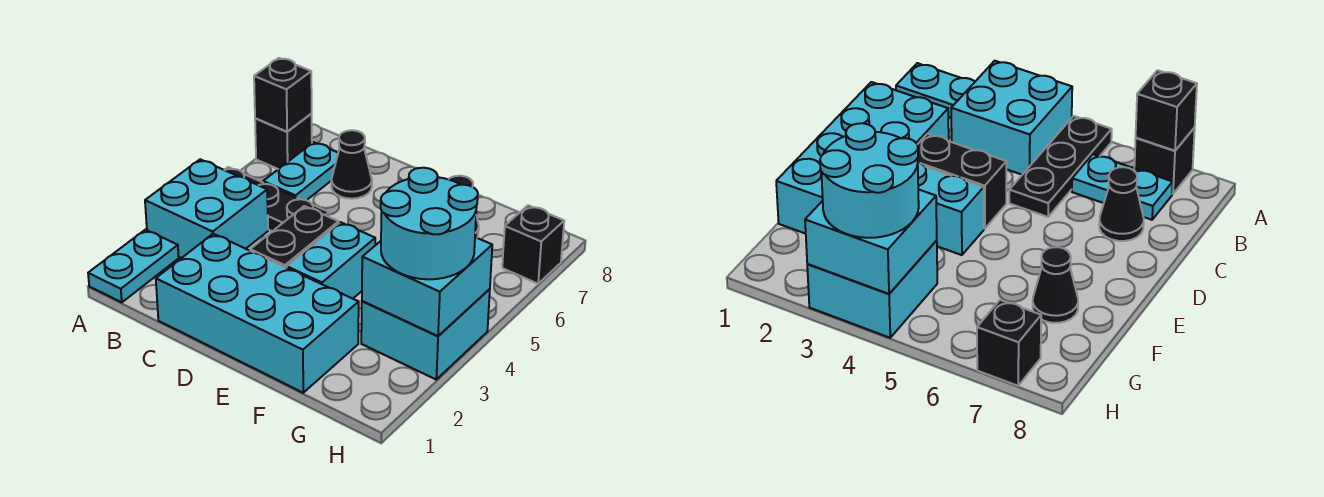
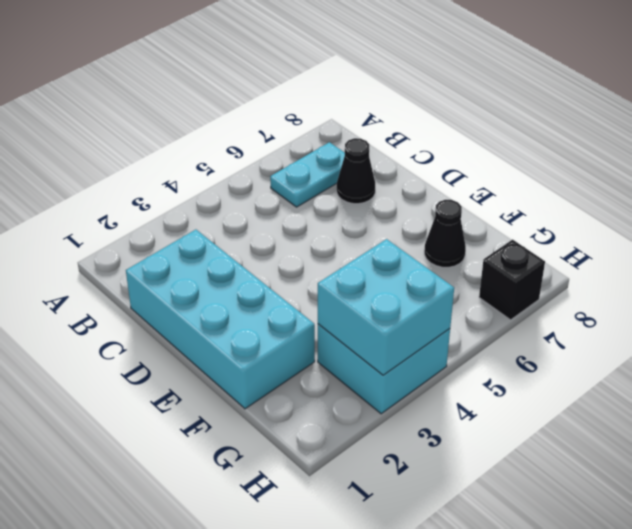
none -> cyan 1x2 plate [88,230,179,302]
none -> cyan 2x2 brick [145,159,268,258]
none -> black 1x3 plate [225,167,329,231]

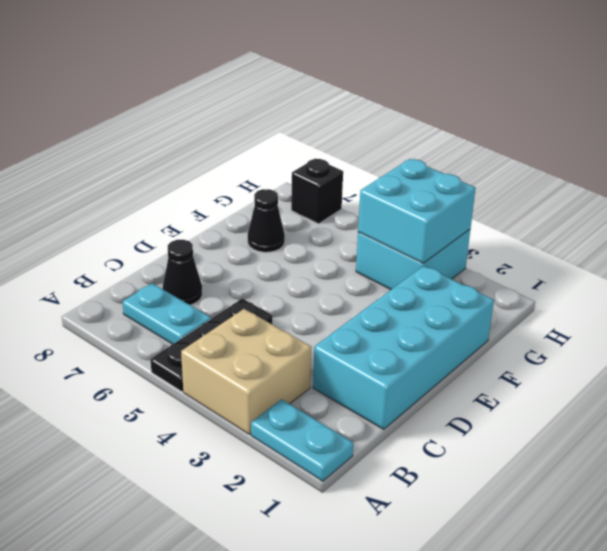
tan 2x2 brick [181,309,311,435] -> cyan 2x2 brick [145,159,268,258]
none -> black 1x1 brick [255,114,312,169]
none -> black 1x2 brick [250,206,339,268]
none -> cyan 1x2 brick [287,222,375,299]

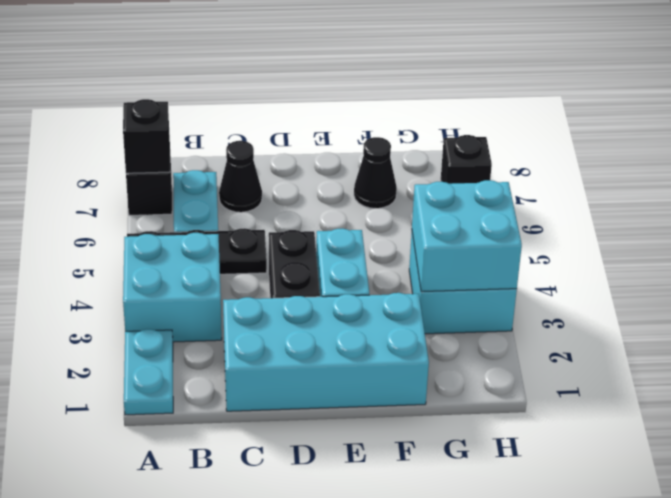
none -> cyan 2x2 round brick [381,168,478,279]

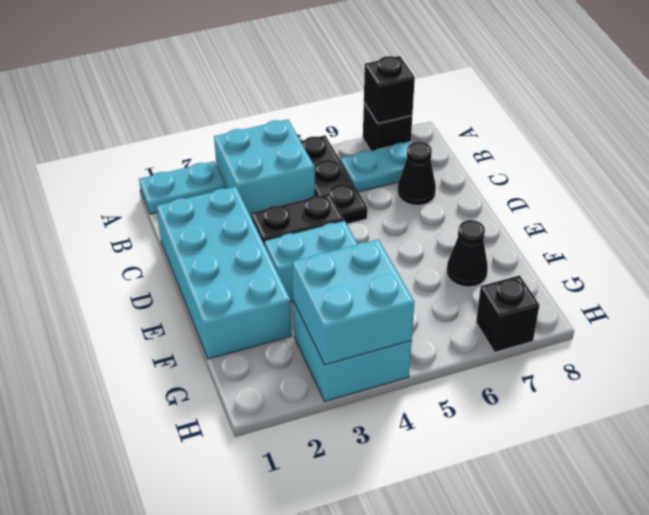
none -> cyan 2x2 round brick [381,168,478,279]

